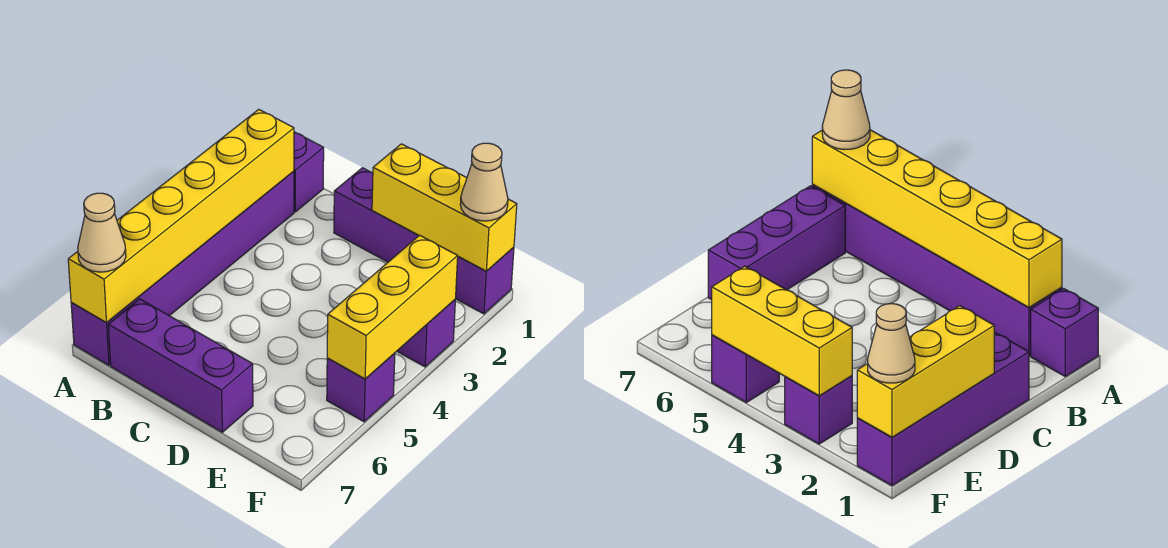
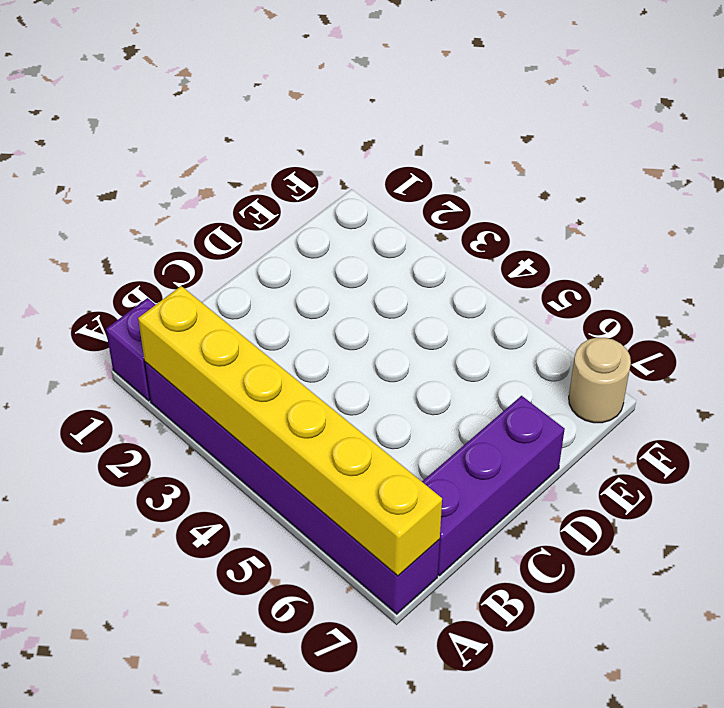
tan 1x1 round brick [569,338,631,423] -> none
none -> purple 1x4 brick [334,168,514,314]
none -> purple 1x1 brick [397,300,455,367]

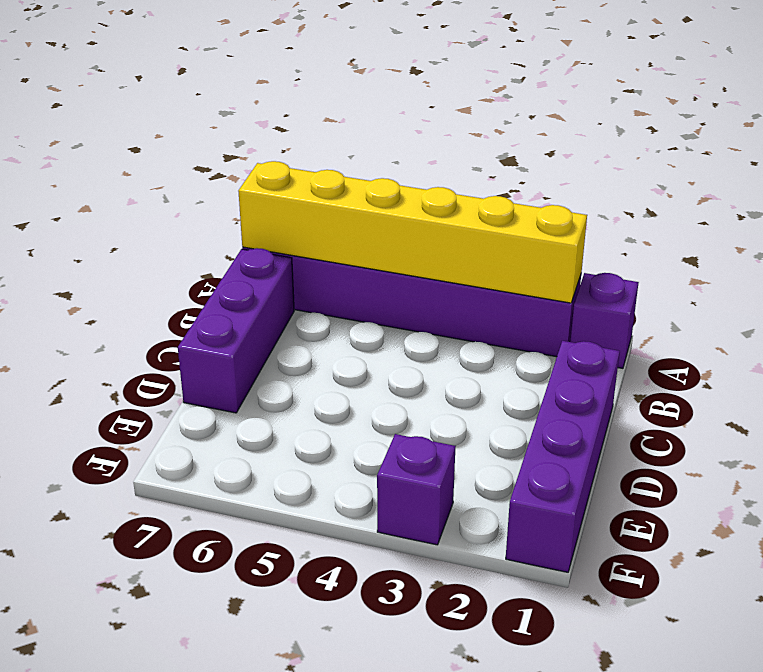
none -> purple 1x1 brick [327,353,395,422]
none -> yellow 1x3 brick [372,144,517,271]

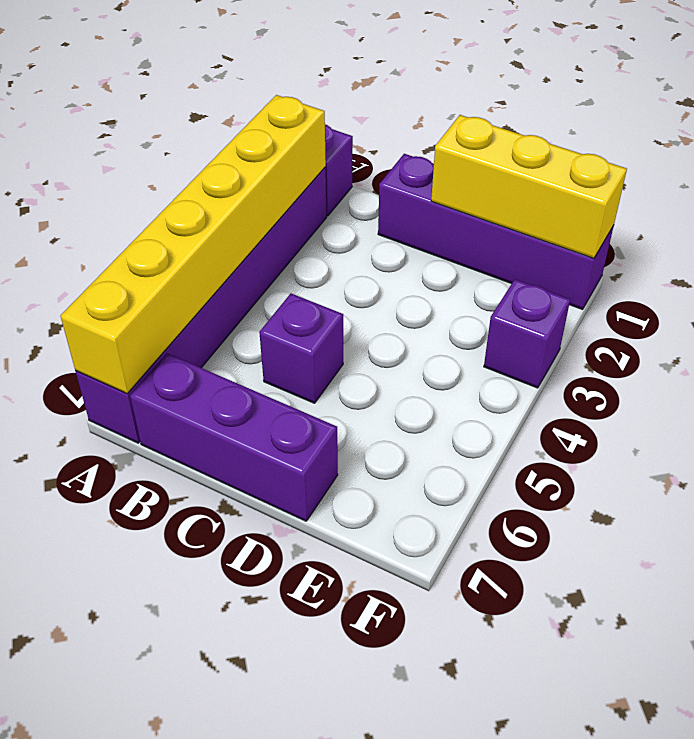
purple 1x1 brick [259,293,343,403] -> purple 1x1 brick moved to [327,353,395,422]
none -> yellow 1x3 brick [327,235,458,379]
none -> tan 1x1 cone [78,193,126,272]

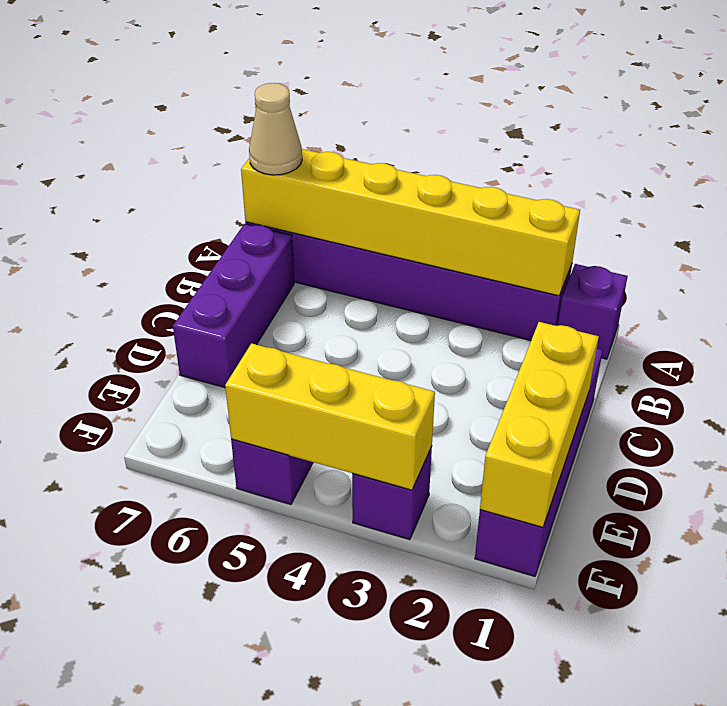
none -> tan 1x1 cone [460,143,508,221]

